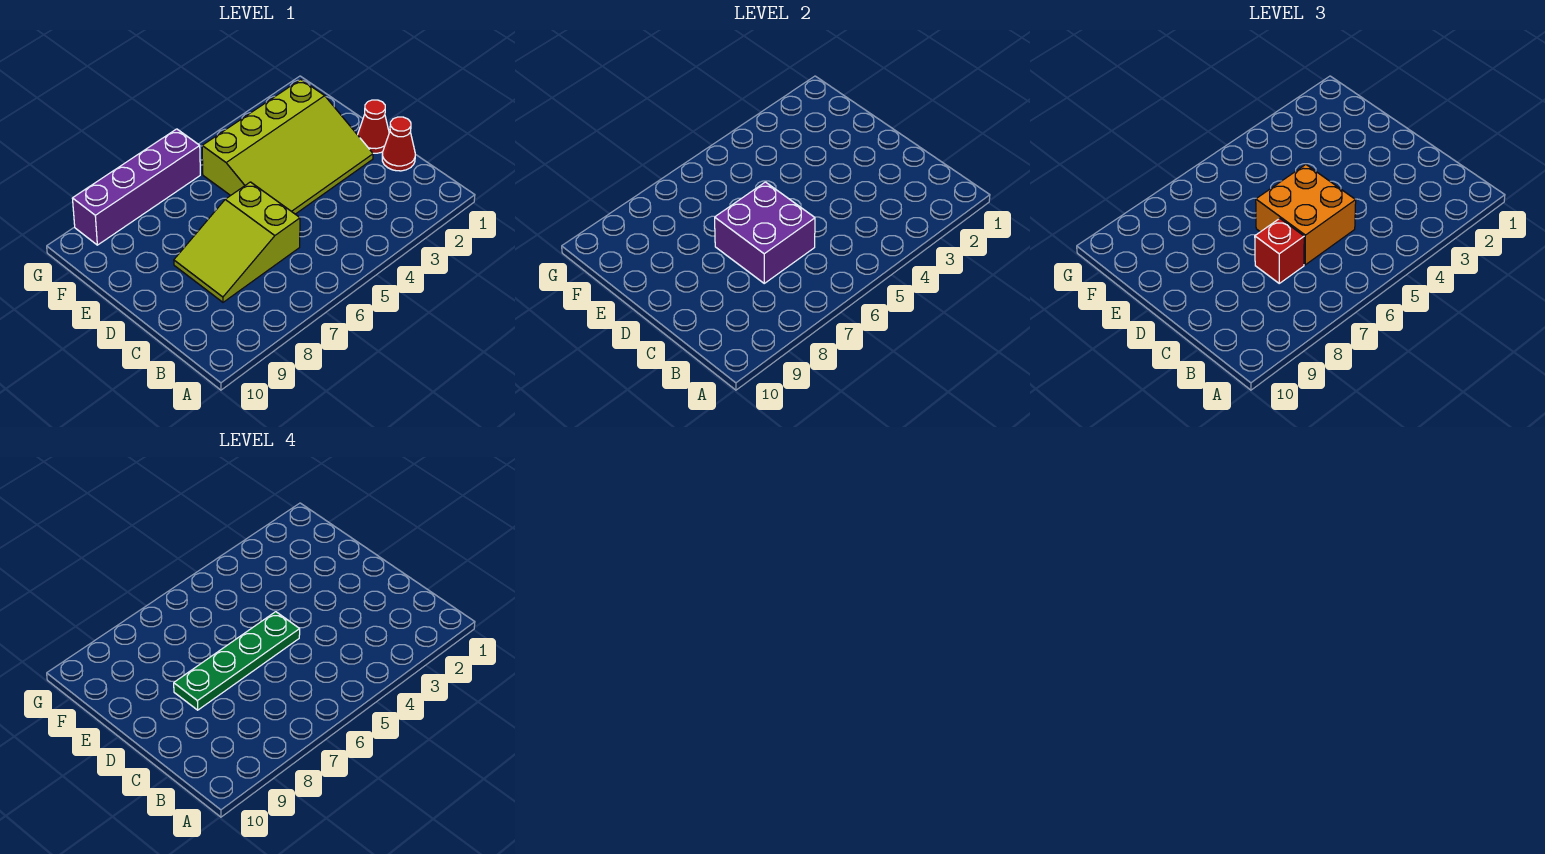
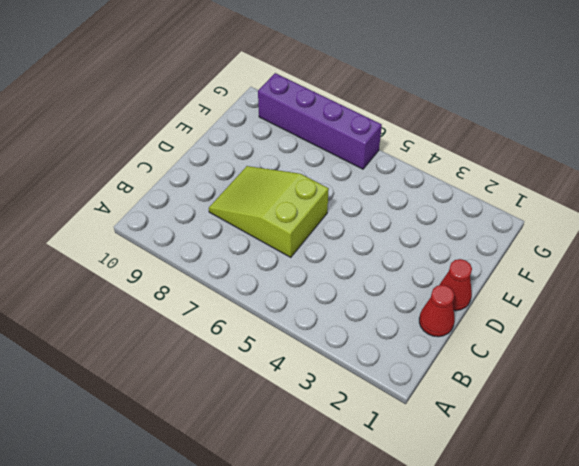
none -> lime 3x4 slope [202,79,373,214]
none -> purple 2x2 brick [715,182,815,283]

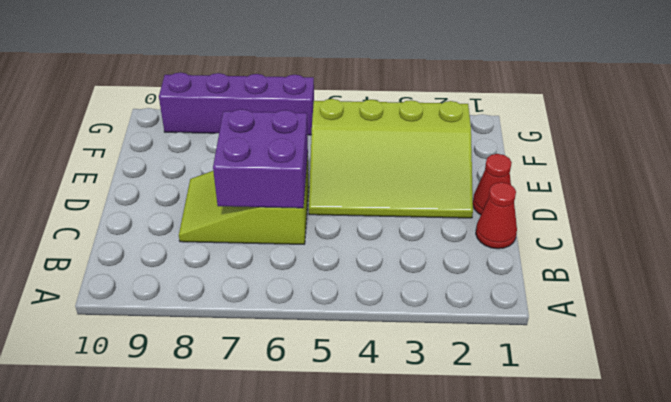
none -> orange 2x2 brick [1256,165,1356,265]
none -> red 1x1 brick [1255,219,1304,283]

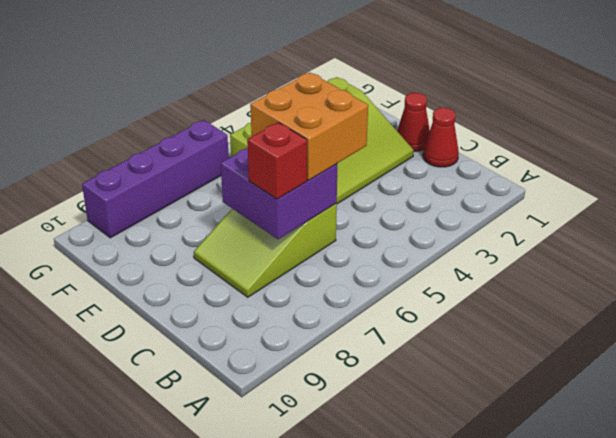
none -> green 1x4 plate [174,612,300,710]

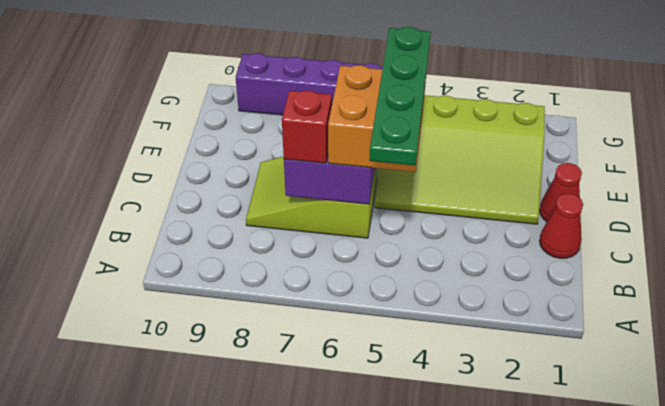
green 1x4 plate [369,27,431,165] -> green 1x4 plate turned to [174,612,300,710]

